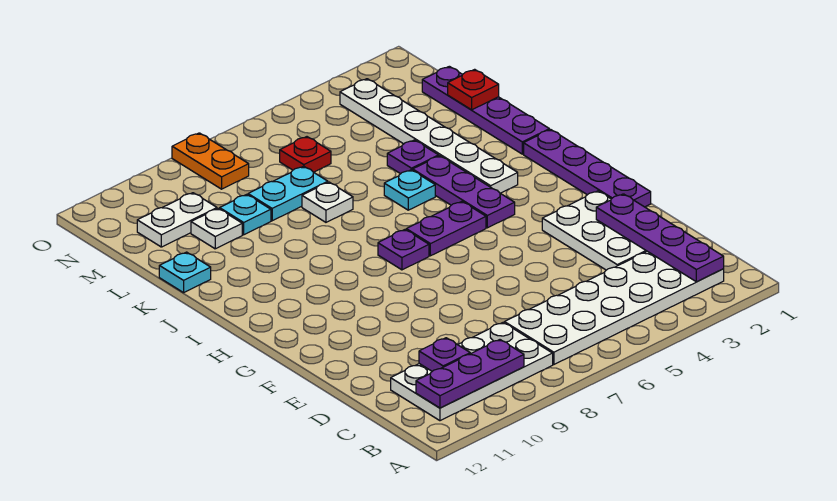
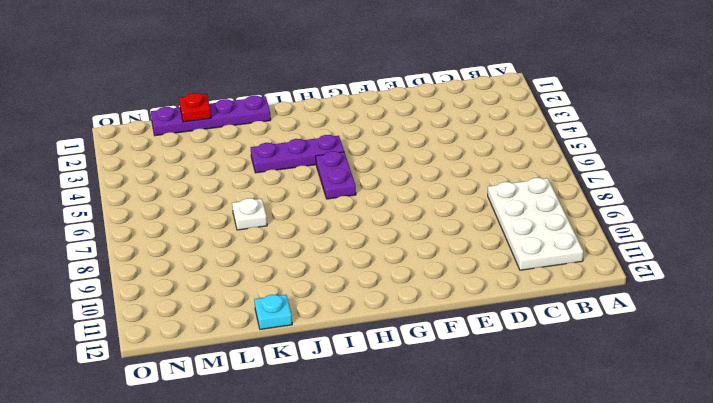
none -> white 2x6 plate [504,251,724,364]
none -> white 2x3 plate [542,191,647,270]
none -> purple 1x4 plate [524,130,651,207]

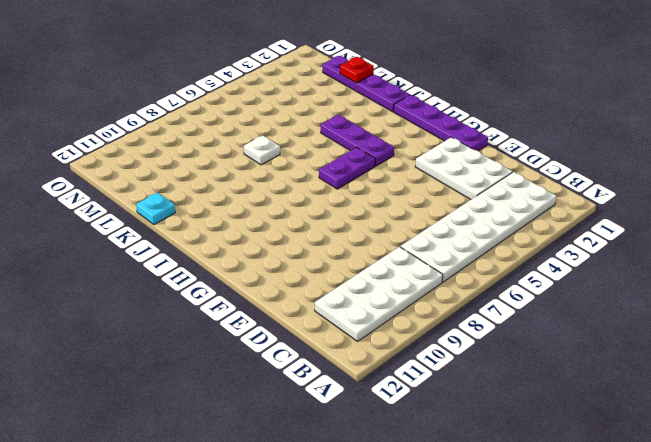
none -> purple 1x1 plate [378,230,429,270]
none -> white 1x6 plate [340,79,518,193]
none -> cyan 1x1 plate [384,170,435,210]

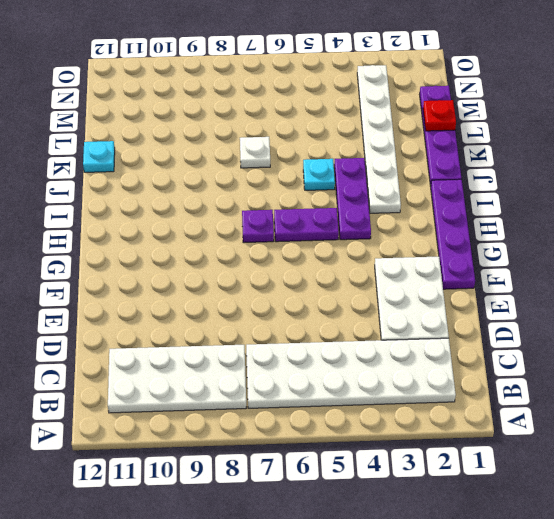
none -> purple 1x1 plate [387,140,439,174]
none -> cyan 1x2 plate [248,166,328,221]
none -> cyan 1x1 plate [220,194,271,235]

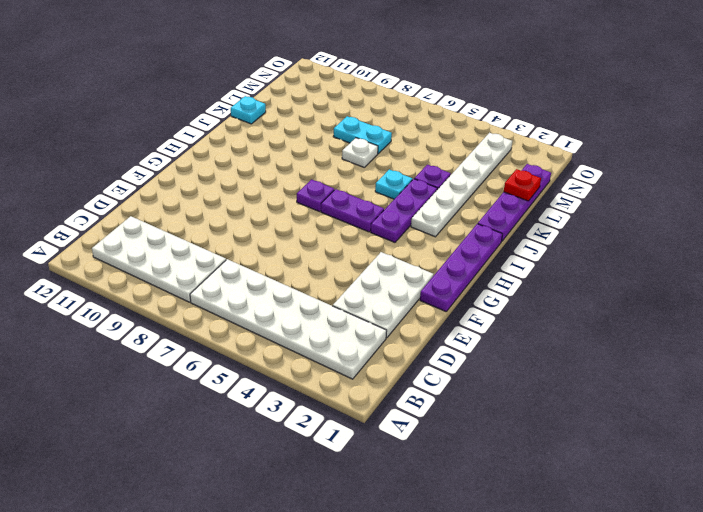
none -> cyan 1x1 plate [220,194,271,235]
none -> white 1x1 plate [191,208,242,249]
none -> red 1x1 plate [280,137,331,172]

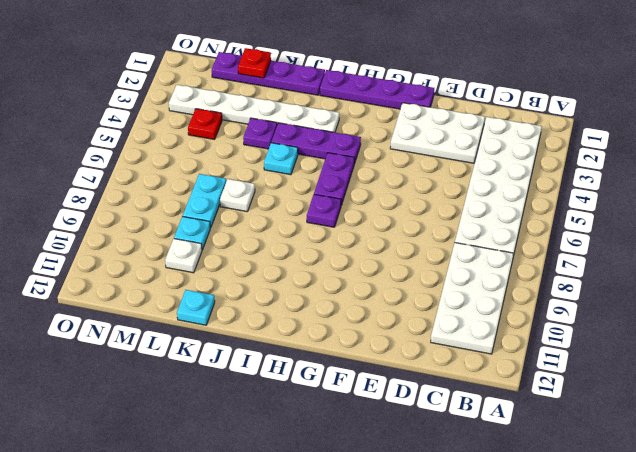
red 1x1 plate [188,109,222,140] -> red 1x1 plate moved to [280,137,331,172]
none -> white 1x2 plate [137,193,217,247]
none -> orange 1x2 plate [172,133,249,189]
none -> purple 1x4 plate [596,194,724,282]

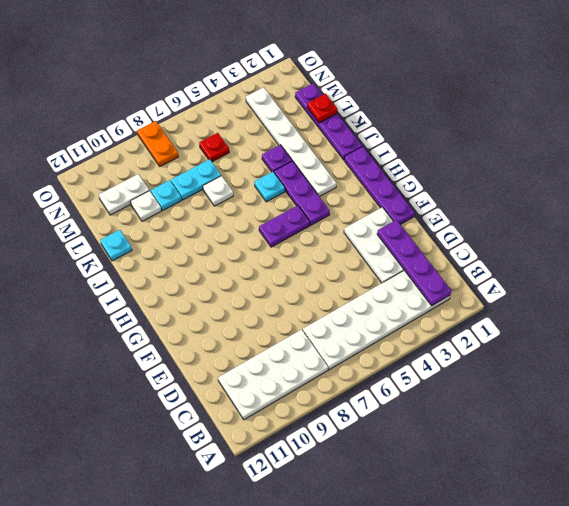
none -> purple 1x1 plate [378,230,429,270]
none -> purple 1x3 plate [416,340,524,408]
none -> purple 1x1 plate [419,338,470,371]

